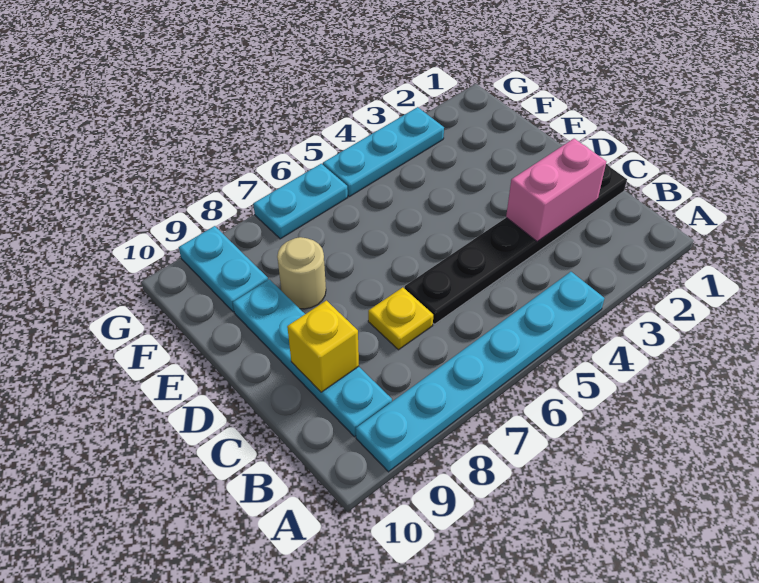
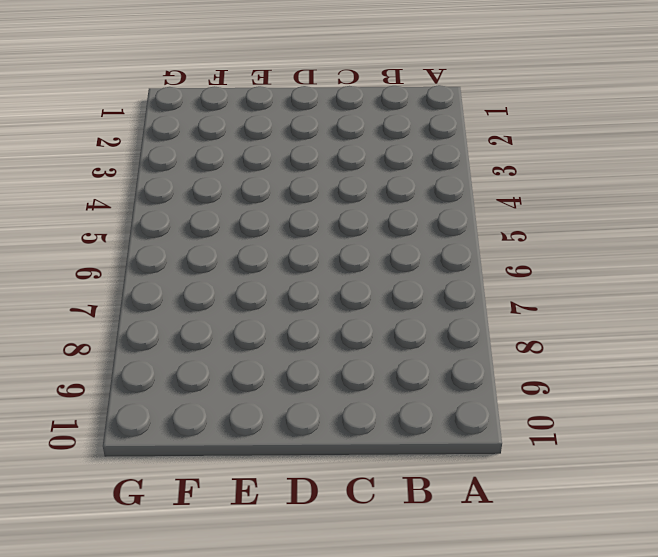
none -> cyan 1x6 plate [356,272,605,472]
none -> cyan 1x4 plate [233,279,392,437]

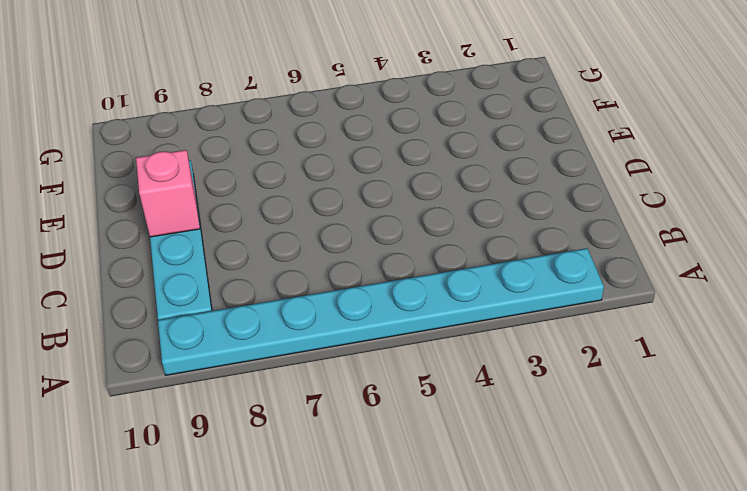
cyan 1x8 plate [158,248,604,375] -> cyan 1x6 plate [356,272,605,472]
pink 1x1 brick [136,150,200,237] -> none
none -> black 1x6 plate [405,164,627,324]
none -> yellow 1x1 plate [368,287,433,350]

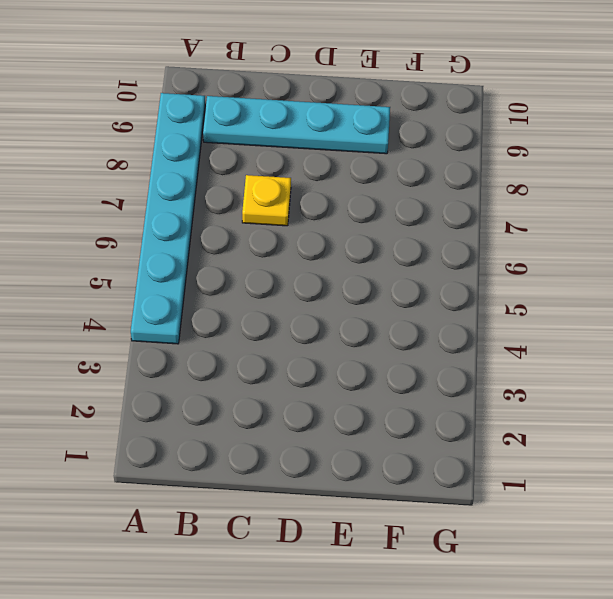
none -> black 1x6 plate [405,164,627,324]
none -> tan 1x1 round brick [277,237,326,309]

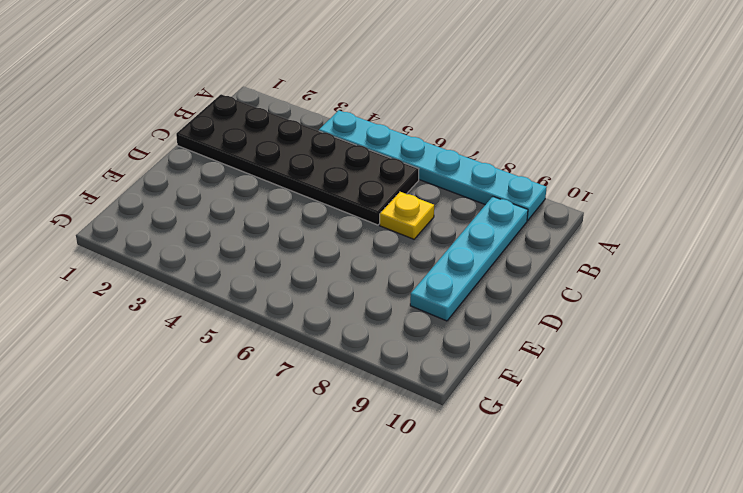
black 2x6 plate [176,94,419,225] -> black 1x6 plate [405,164,627,324]
none -> tan 1x1 round brick [277,237,326,309]
none -> cyan 1x2 plate [179,226,268,312]

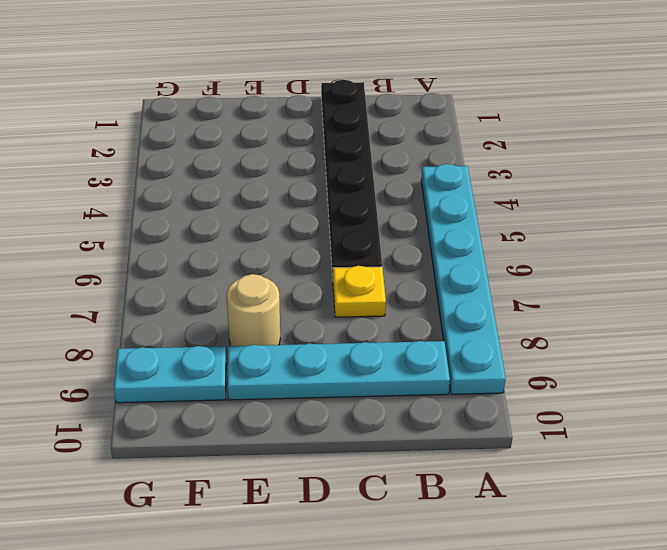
none -> cyan 1x3 plate [323,107,444,196]
none -> cyan 1x2 plate [253,164,348,239]

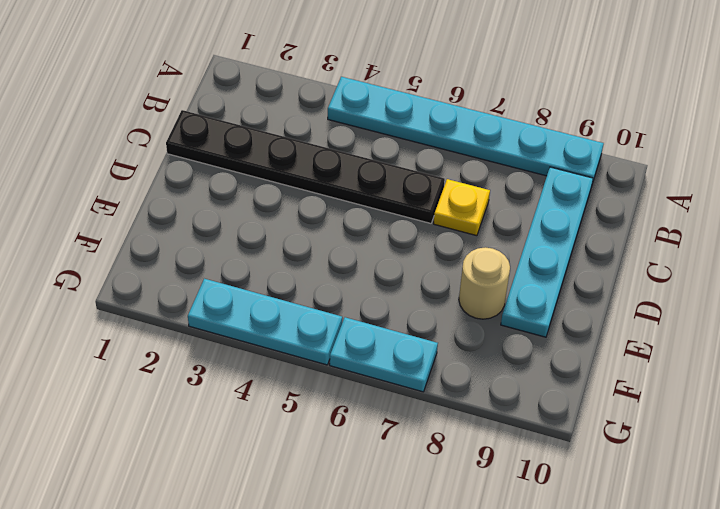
none -> cyan 1x2 plate [179,226,268,312]
none -> pink 1x2 brick [506,139,606,241]

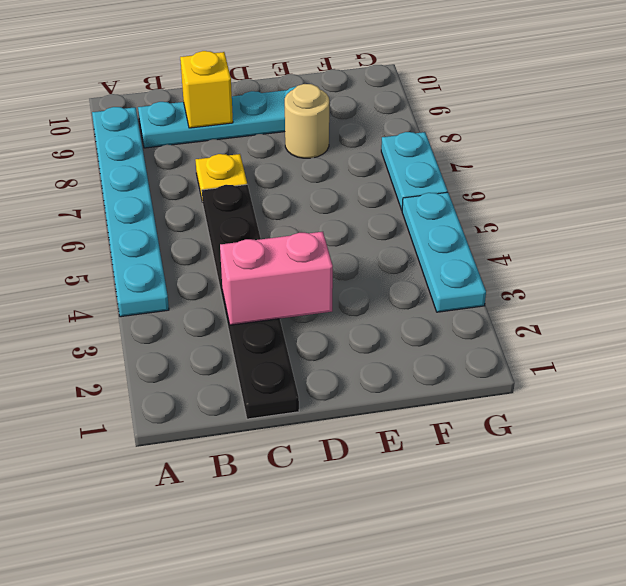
pink 1x2 brick [220,232,333,325] -> pink 1x2 brick turned to [506,139,606,241]
none -> cyan 1x2 plate [179,226,268,312]

